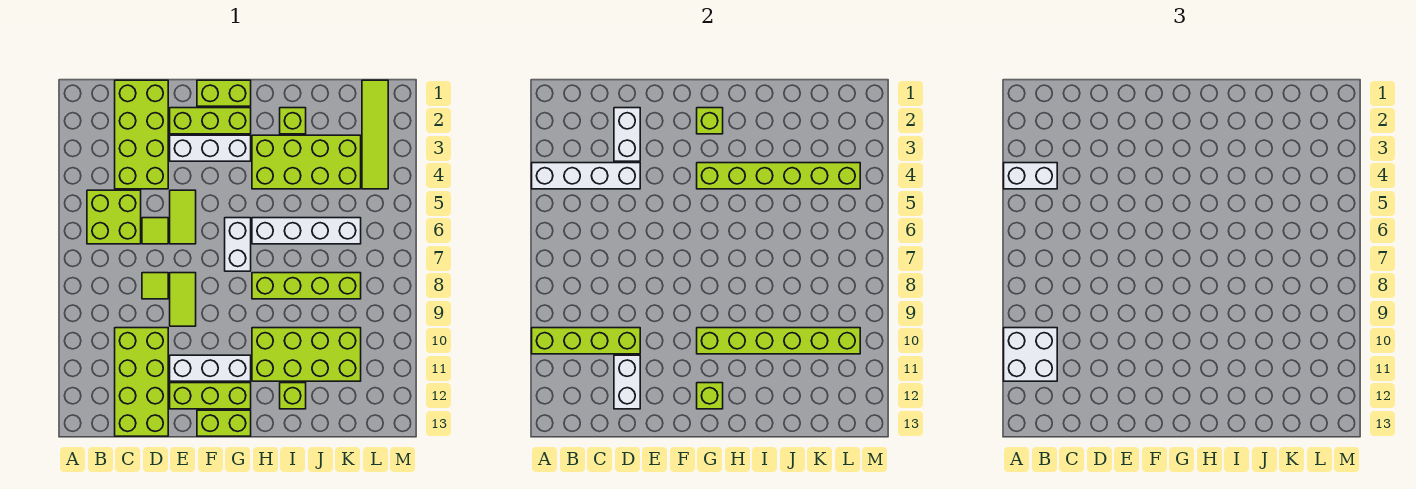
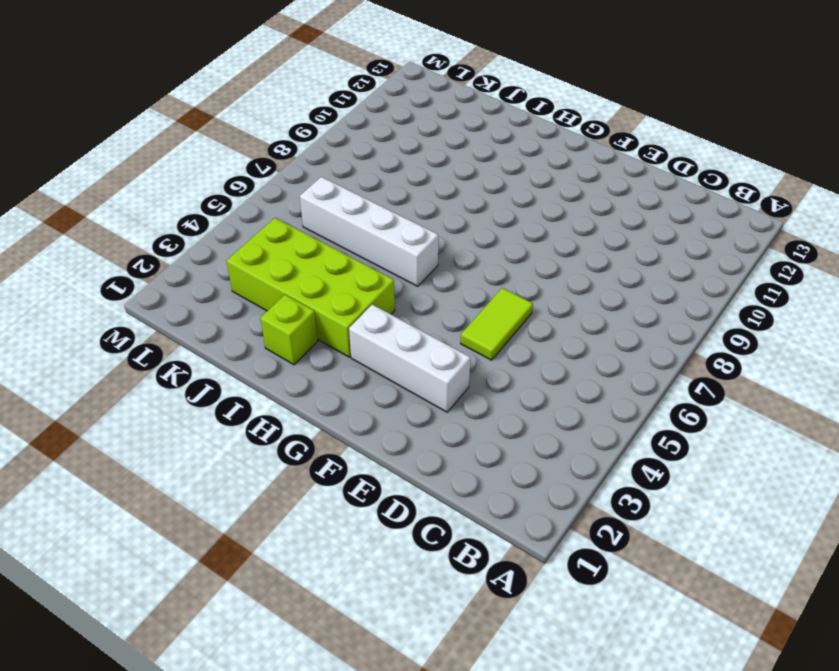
none -> lime 2x2 brick [87,190,141,244]
none -> lime 2x4 brick [115,80,168,189]
none -> lime 2x4 brick [115,328,168,436]
none -> lime 1x1 tile [142,218,168,244]

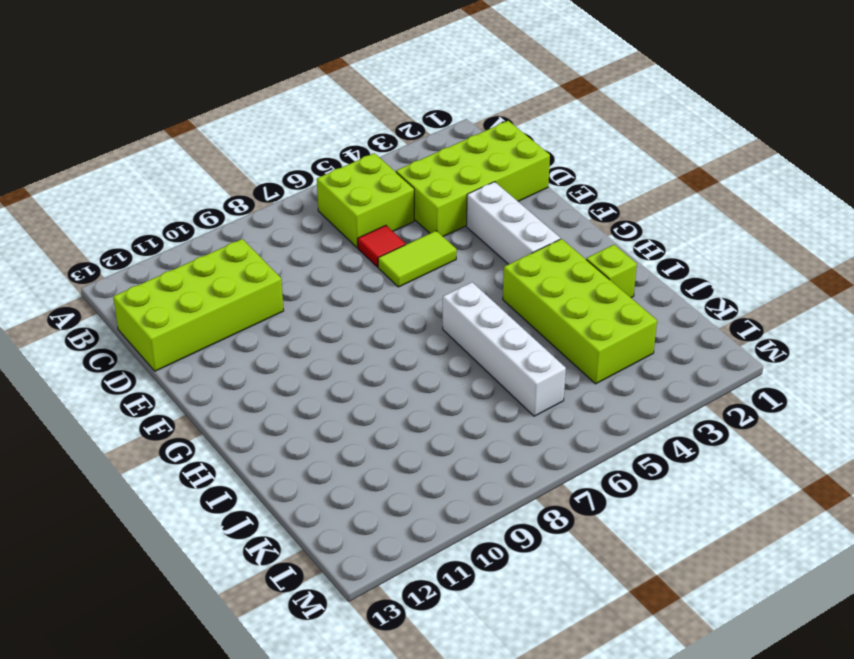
red 1x1 tile [358,225,406,267] -> lime 1x1 tile [142,218,168,244]
none -> lime 1x1 tile [142,273,168,299]
none -> lime 1x3 brick [170,108,251,134]
none -> lime 1x2 tile [170,273,196,326]
none -> white 1x3 brick [170,355,251,381]

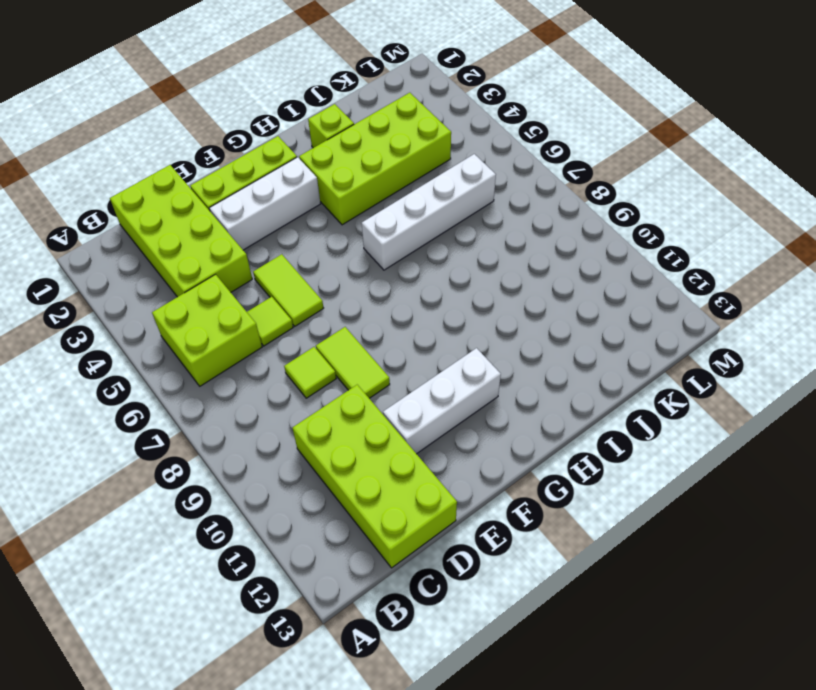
none -> lime 1x3 brick [170,383,251,409]
none -> lime 1x2 brick [197,80,251,106]
none -> lime 1x2 brick [197,410,251,436]
none -> white 1x2 brick [225,218,251,271]

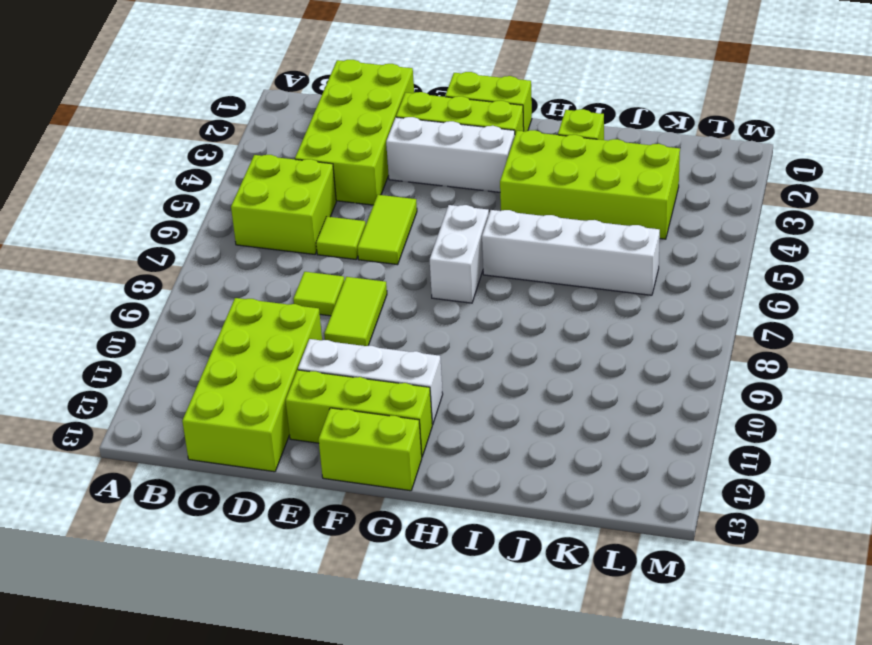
none -> lime 1x4 brick [252,273,361,299]
none -> lime 2x4 brick [252,328,361,381]
none -> lime 1x1 brick [280,383,306,409]
none -> lime 1x4 tile [362,80,388,189]

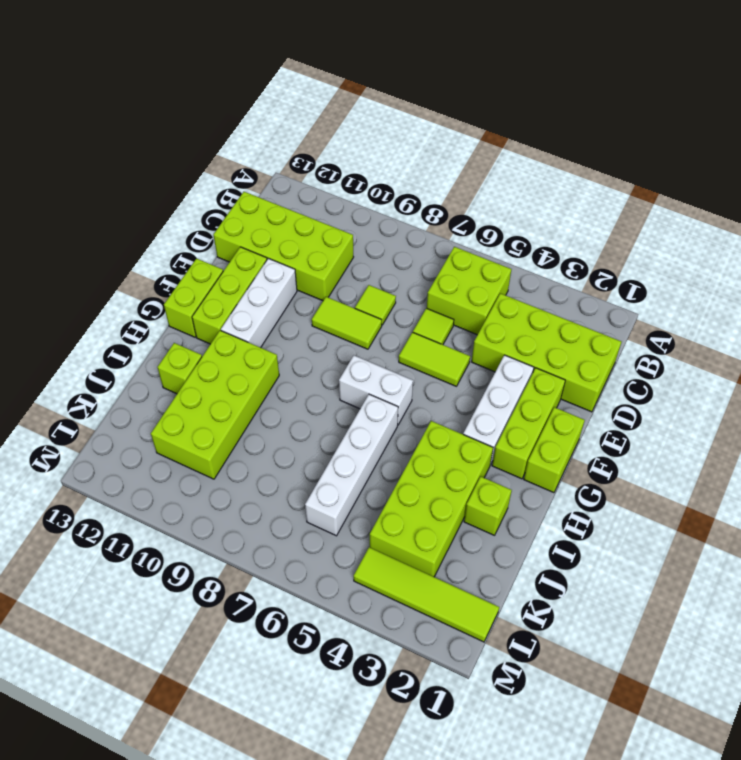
none -> lime 1x4 brick [252,273,361,299]
none -> white 1x4 brick [532,163,640,189]
none -> lime 1x4 brick [532,328,640,354]
none -> white 1x2 brick [614,108,640,161]

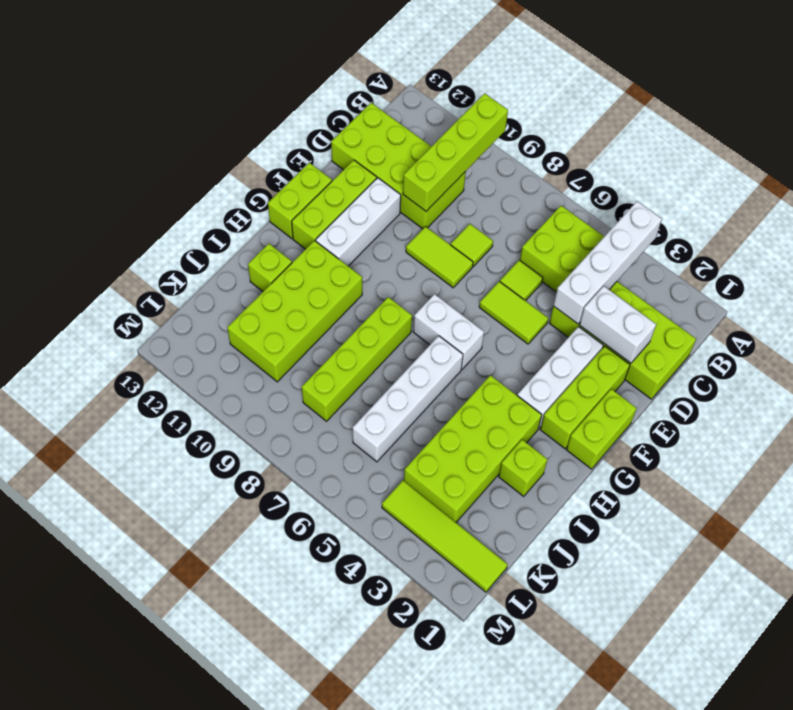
none -> white 1x2 brick [614,355,640,409]
none -> lime 1x1 brick [697,108,723,134]
none -> lime 1x6 brick [697,163,860,189]
none -> lime 1x6 brick [697,328,860,354]

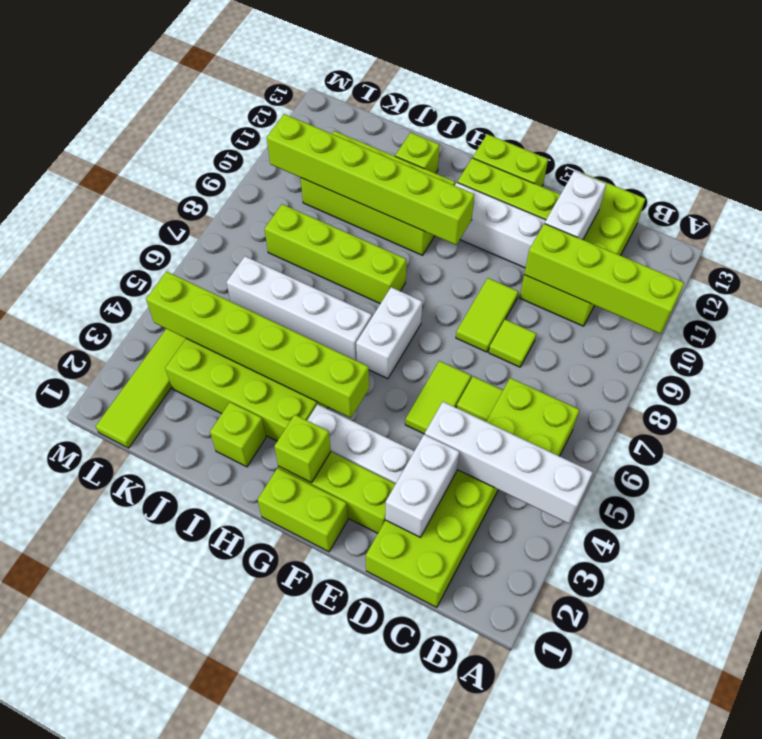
none -> lime 1x1 brick [697,383,723,409]
none -> white 1x2 brick [1004,163,1057,189]
none -> white 2x2 brick [1004,328,1057,381]

